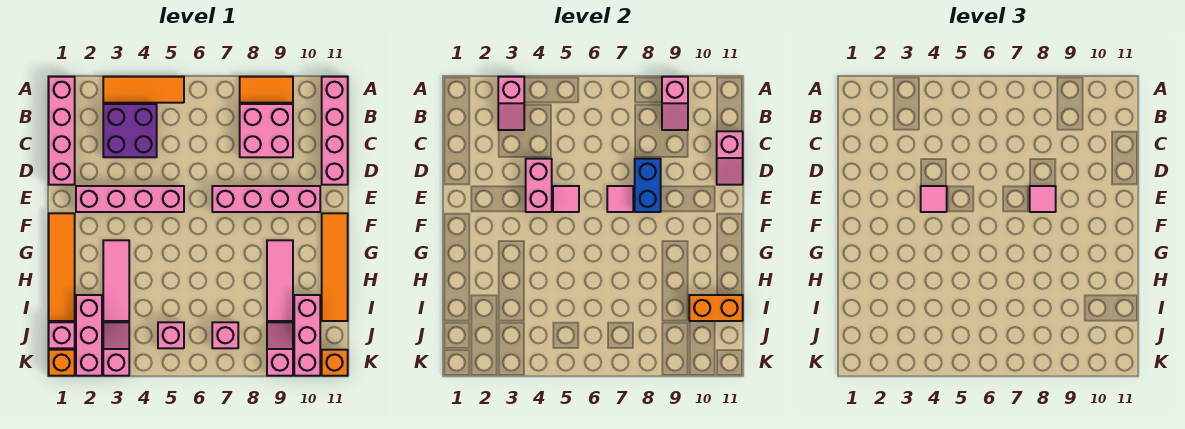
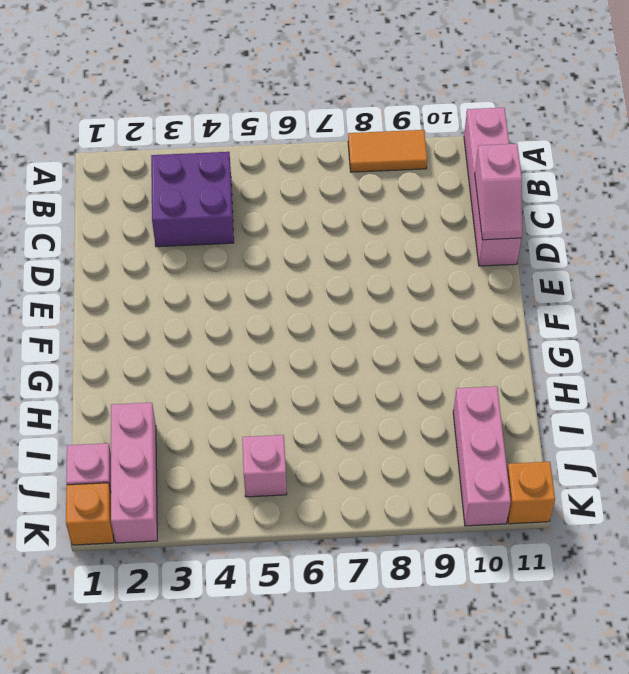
none -> pink 1x4 brick [49,77,75,185]
none -> orange 1x3 tile [103,77,184,103]
none -> pink 2x2 brick [240,104,293,157]
none -> pink 1x4 brick [76,186,184,212]

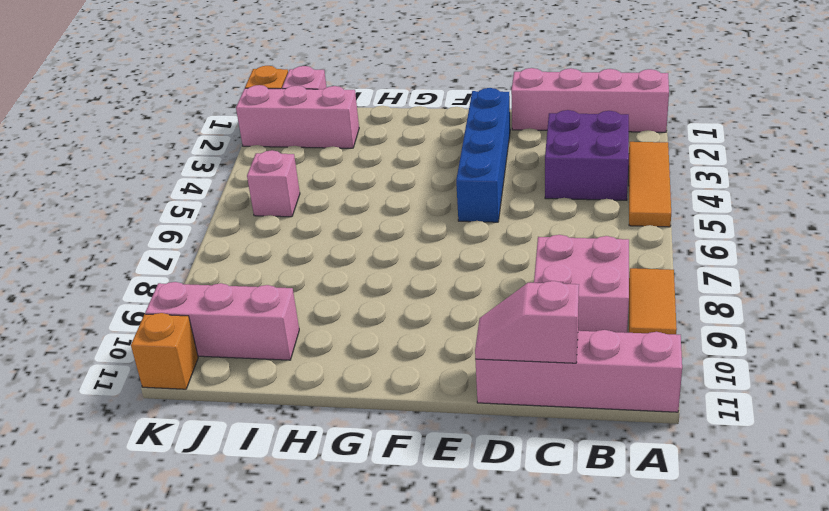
blue 1x4 brick [456,88,510,222] -> pink 1x4 brick [76,186,184,212]
none -> pink 1x4 brick [212,186,320,212]
none -> orange 1x4 tile [49,213,75,321]
none -> orange 1x4 tile [322,213,348,321]
none -> pink 1x3 tile [103,240,129,321]

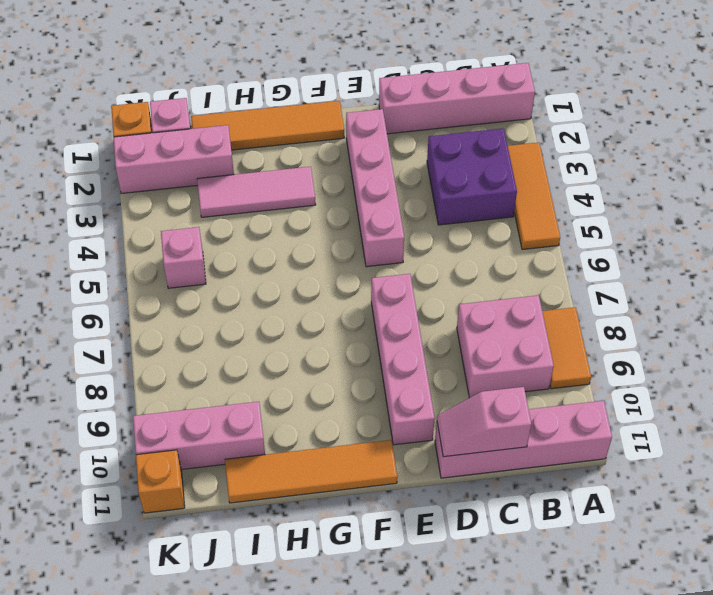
none -> pink 1x3 tile [267,240,293,321]
none -> pink 1x2 slope [103,322,129,376]
none -> pink 1x1 brick [212,322,238,348]
none -> pink 1x2 slope [267,322,293,376]

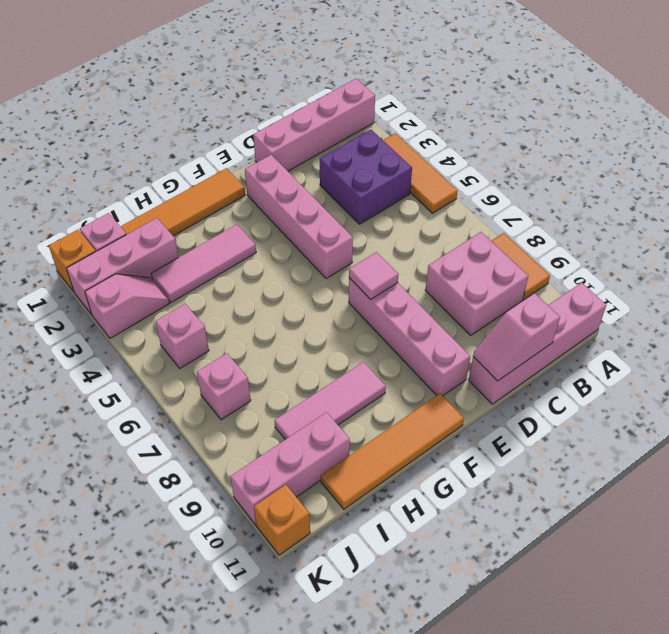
none -> pink 1x2 slope [267,322,293,376]
none -> pink 1x2 slope [498,77,524,130]
none -> pink 1x2 slope [662,77,688,130]
none -> pink 1x2 brick [526,159,552,212]

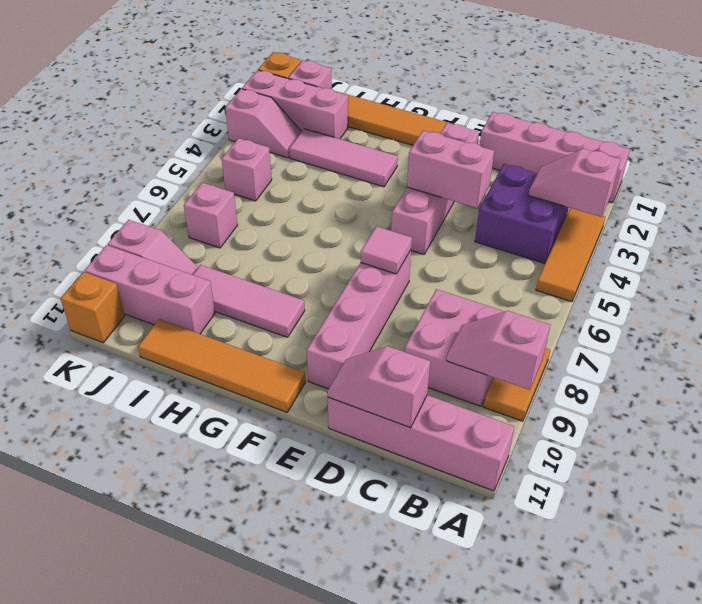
none -> blue 1x2 brick [635,159,661,212]
none -> pink 1x1 tile [553,186,579,212]
none -> orange 1x2 brick [689,295,743,321]
none -> pink 1x1 tile [921,186,947,212]

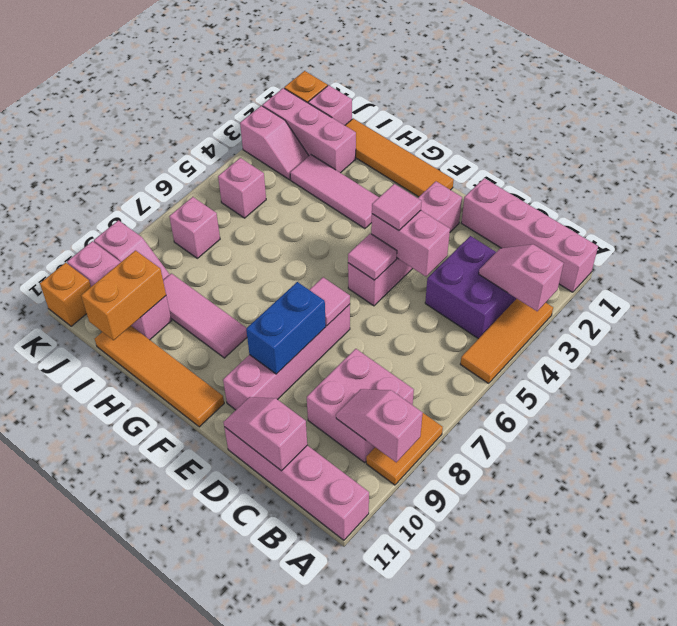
blue 1x2 brick [246,282,326,374] -> blue 1x2 brick turned to [635,159,661,212]
none -> pink 1x1 tile [1030,186,1056,212]

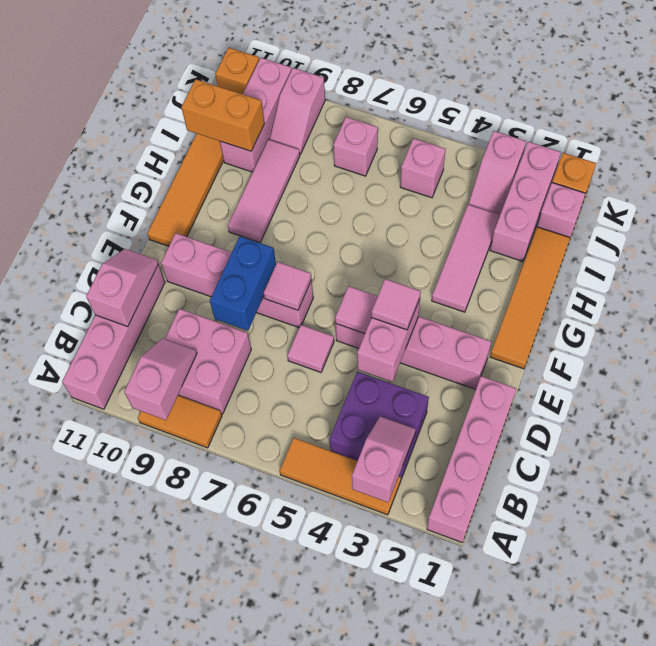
pink 1x1 tile [287,325,334,372] -> pink 1x1 tile moved to [1030,186,1056,212]

